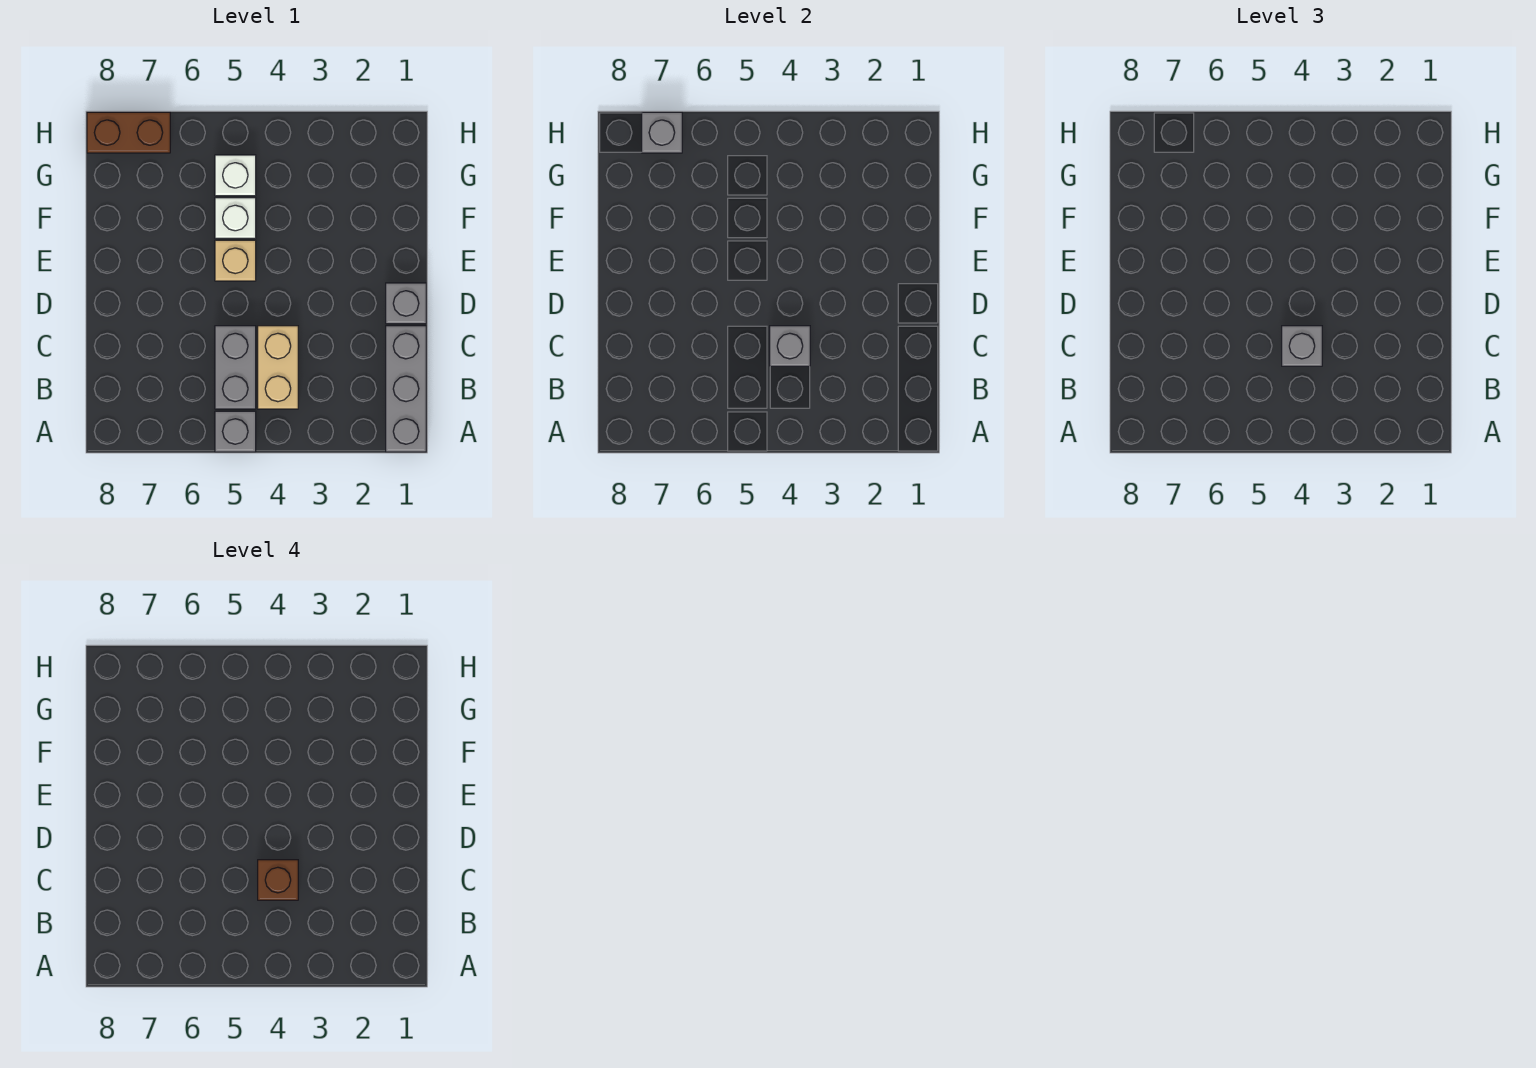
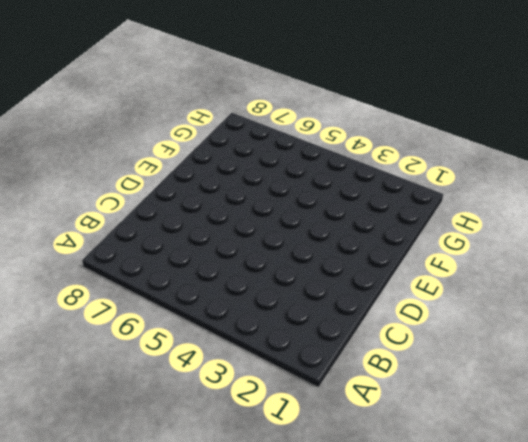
none -> grey 1x3 brick [386,326,426,452]
none -> grey 1x1 brick [215,411,256,452]
none -> tan 1x2 brick [258,326,298,409]

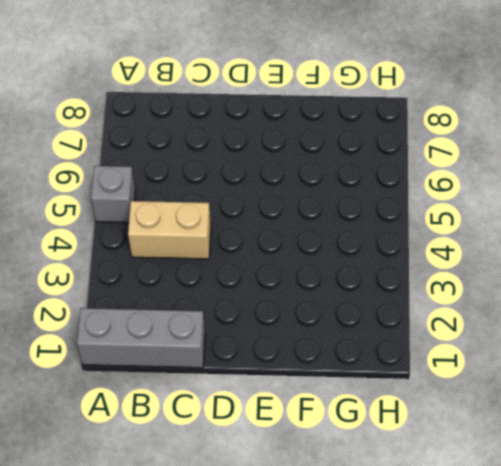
none -> grey 1x2 brick [215,326,256,409]
none -> grey 1x1 brick [386,283,426,324]
none -> tan 1x1 brick [215,240,256,281]

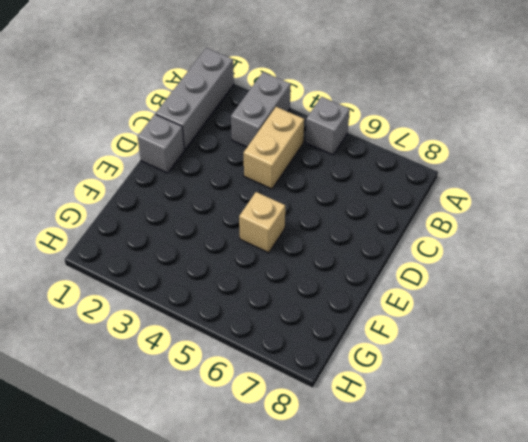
grey 1x2 brick [231,72,291,147] -> grey 1x2 brick moved to [215,326,256,409]
none -> white 1x1 brick [215,198,256,238]
none -> white 1x1 brick [215,155,256,196]
none -> brown 1x2 brick [87,112,170,153]

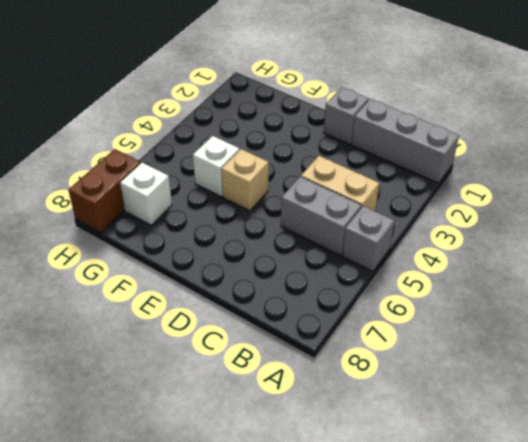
white 1x1 brick [120,163,172,225] -> white 1x1 brick moved to [215,155,256,196]
none -> grey 1x1 brick [770,326,810,366]
none -> grey 1x1 brick [642,112,682,153]
none -> grey 1x1 brick [1282,326,1322,366]

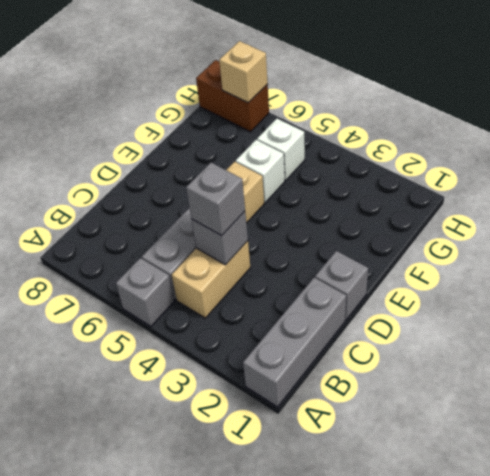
tan 1x1 brick [219,41,268,103] -> grey 1x1 brick [642,112,682,153]
none -> brown 1x1 brick [258,860,298,900]

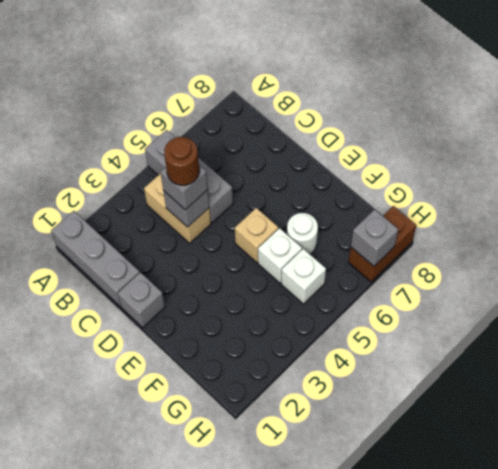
brown 1x1 round brick [164,137,199,185] -> brown 1x1 brick [258,860,298,900]
white 1x1 round brick [287,213,318,254] -> none

